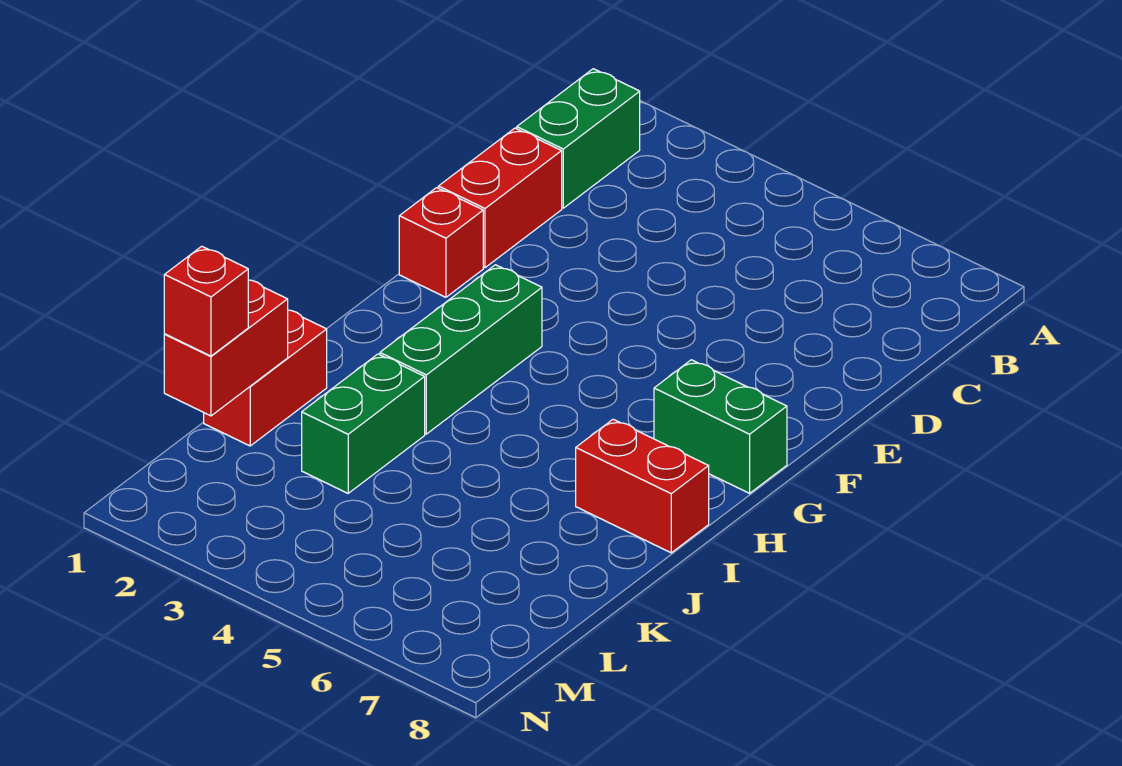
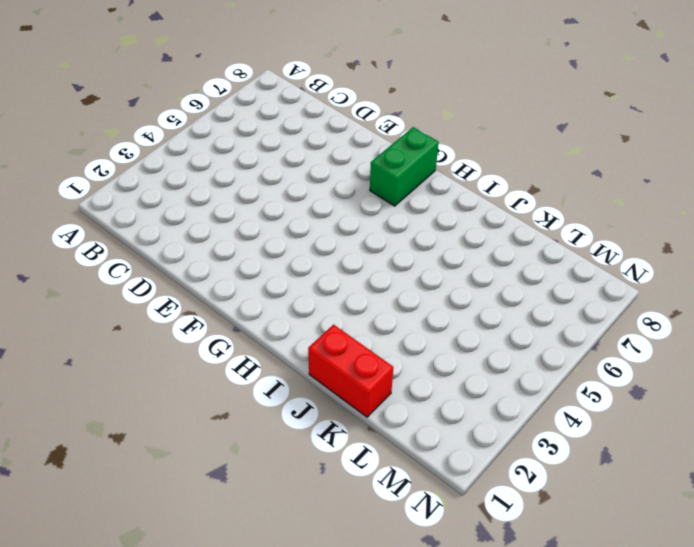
none -> green 1x2 brick [517,69,640,208]
none -> red 1x2 brick [438,128,562,268]

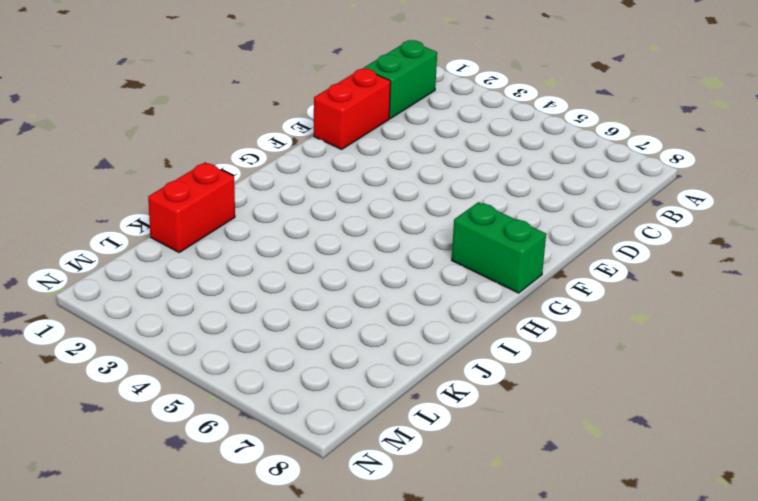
none -> red 1x1 brick [399,188,483,297]
none -> green 1x3 brick [380,265,542,434]

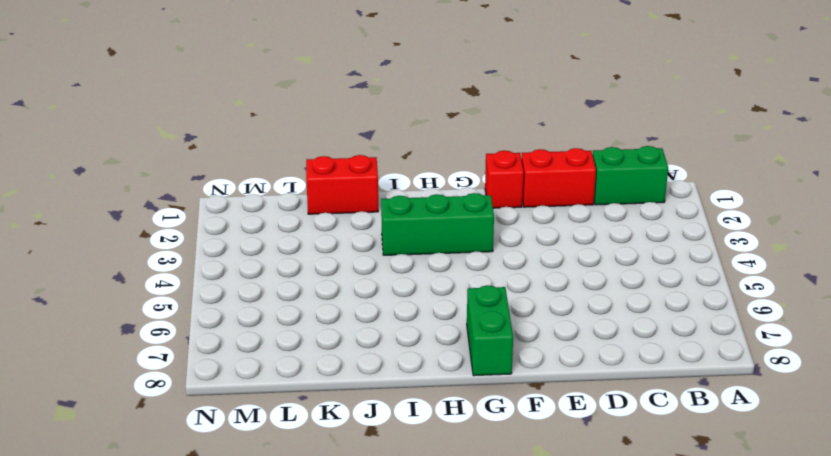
none -> red 1x2 brick [576,419,709,553]
none -> green 1x2 brick [302,354,425,493]

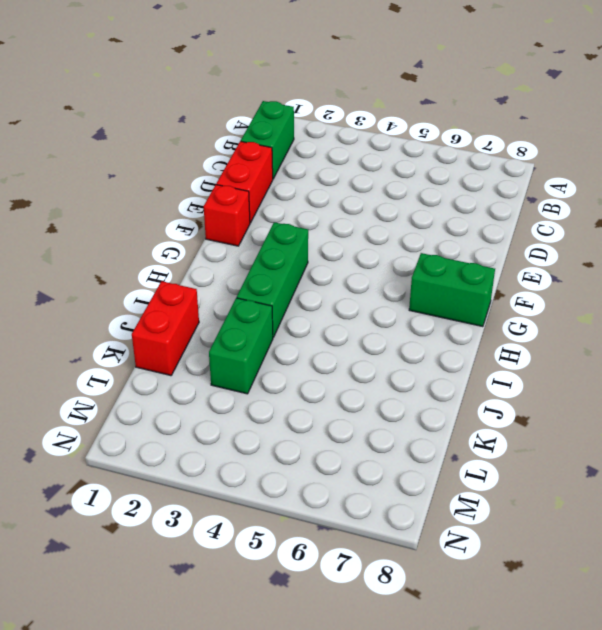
none -> red 1x2 brick [576,419,709,553]
none -> red 1x2 brick [164,280,288,416]

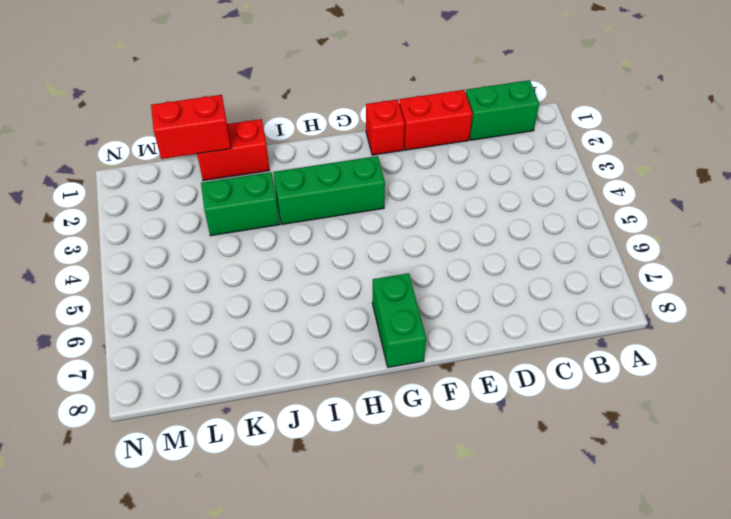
none -> red 1x2 brick [576,419,709,553]
none -> red 1x1 brick [164,246,248,356]

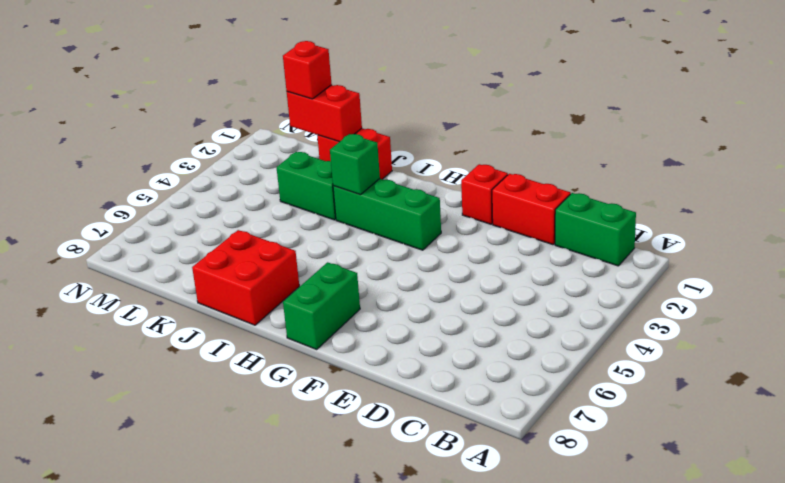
green 1x1 brick [330,134,380,195] -> none
red 2x2 brick [192,230,299,325] -> red 1x2 brick [576,419,709,553]

